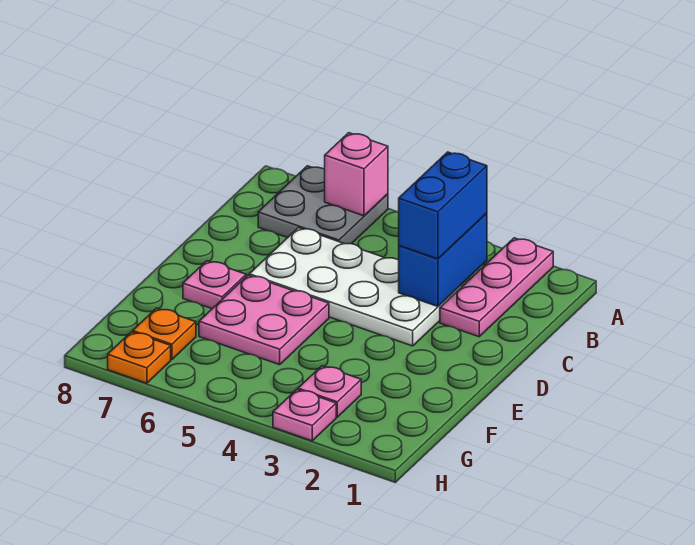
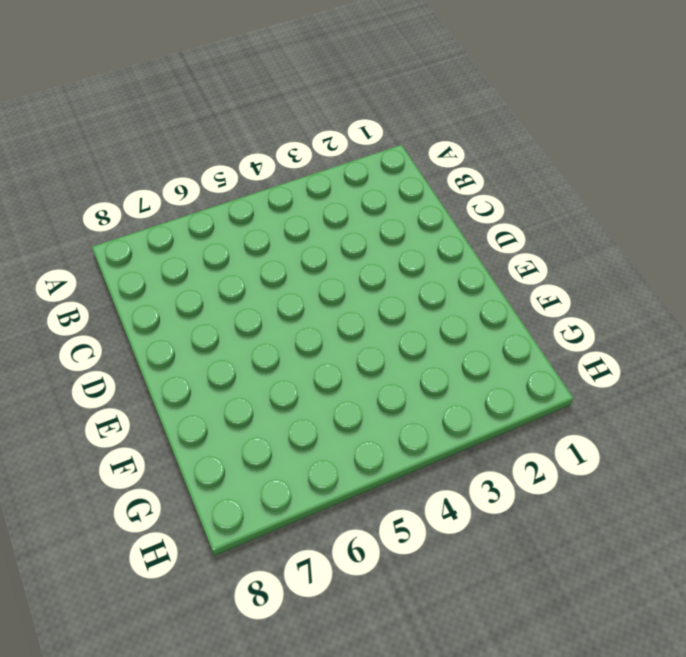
none -> pink 1x3 plate [440,238,553,337]
none -> grey 2x2 plate [258,166,388,244]
none -> white 2x4 plate [249,228,462,346]

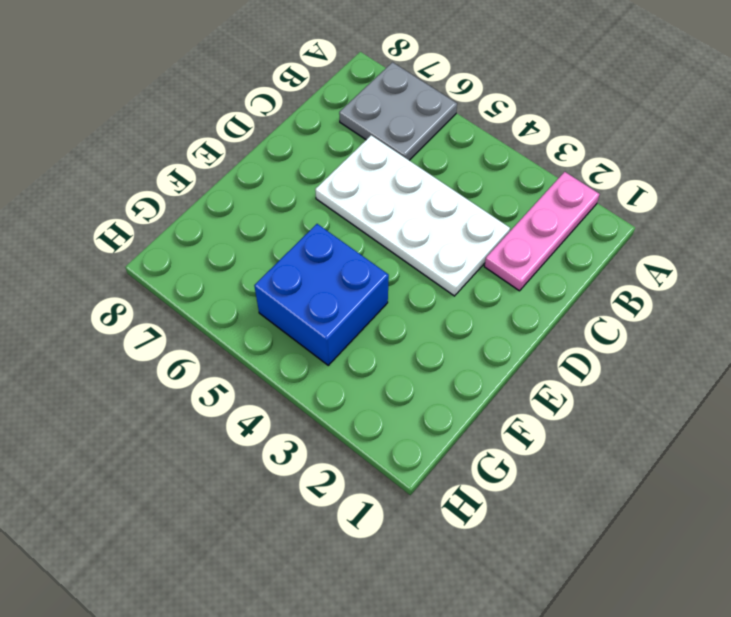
blue 2x2 brick [254,224,389,365] -> pink 2x2 plate [199,275,329,365]
none -> pink 1x1 plate [183,261,246,309]
none -> pink 1x1 plate [298,366,361,417]
none -> orange 1x1 plate [133,308,196,360]

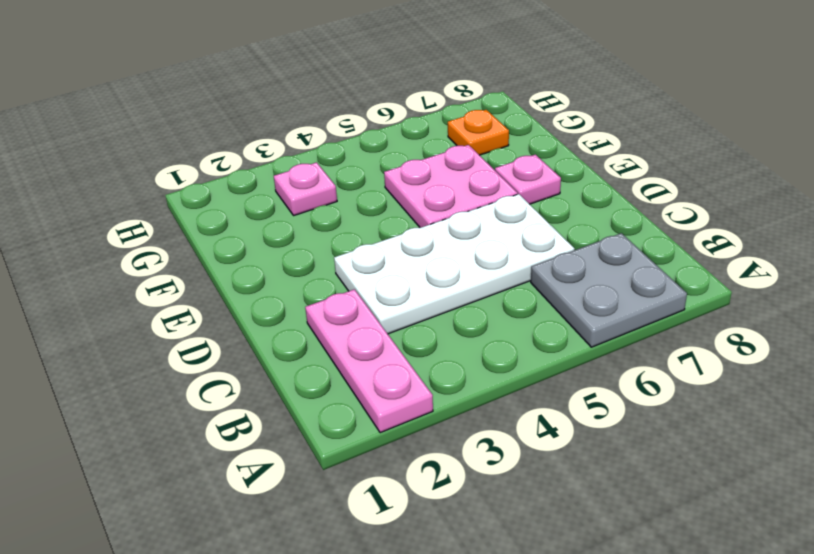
none -> pink 1x1 plate [273,390,336,441]
none -> orange 1x1 plate [108,332,171,383]
none -> pink 1x1 brick [325,133,388,216]

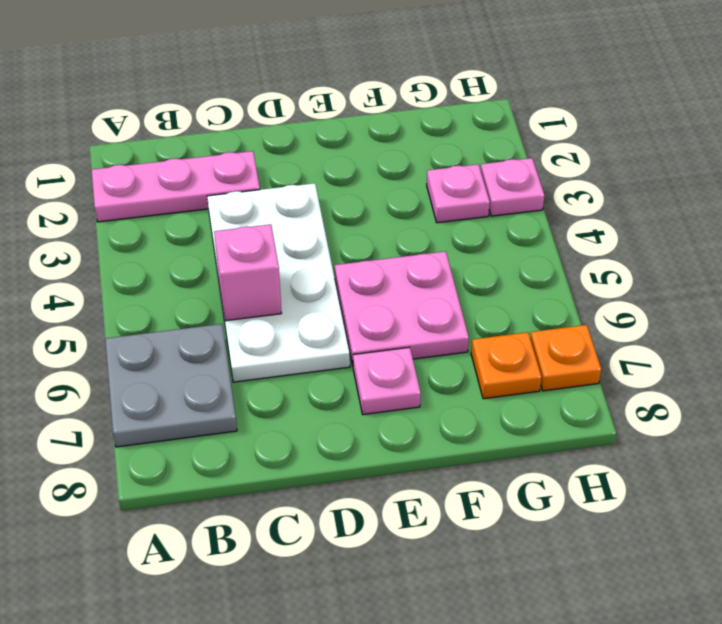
pink 1x1 brick [214,224,281,321] -> pink 1x1 brick moved to [325,133,388,216]
none -> blue 1x2 brick [399,213,487,306]
none -> blue 1x2 brick [399,152,487,259]

